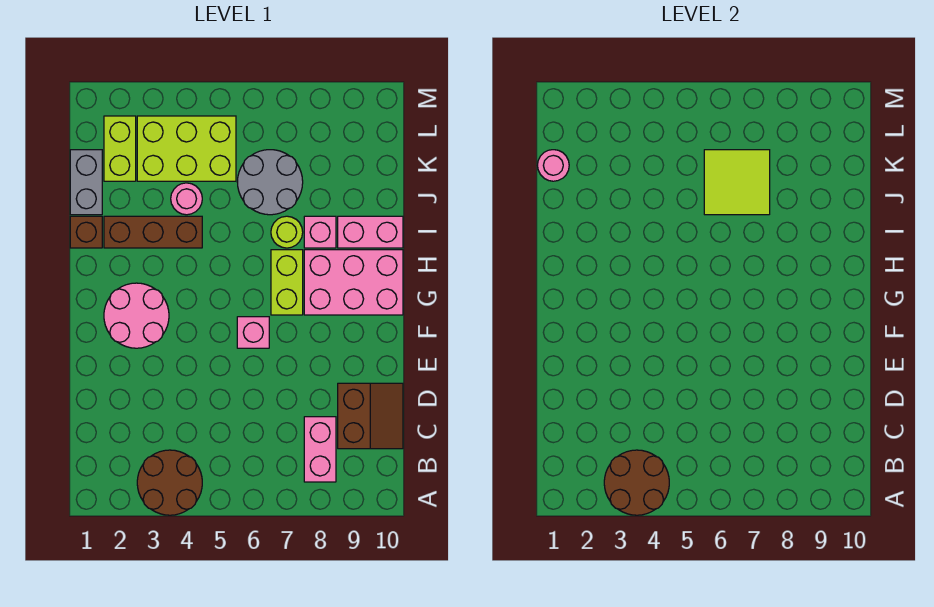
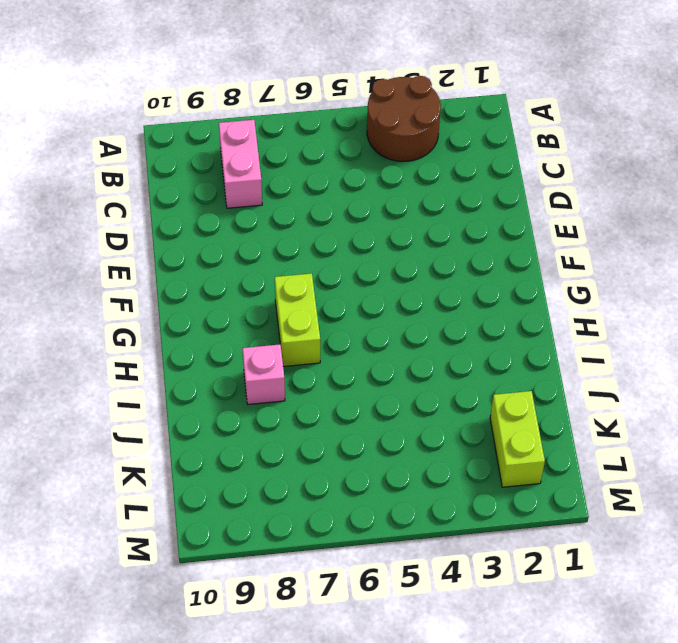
none -> brown 2x2 slope [338,383,403,449]
none -> pink 2x2 round brick [104,283,169,348]
none -> pink 1x1 brick [237,317,269,348]

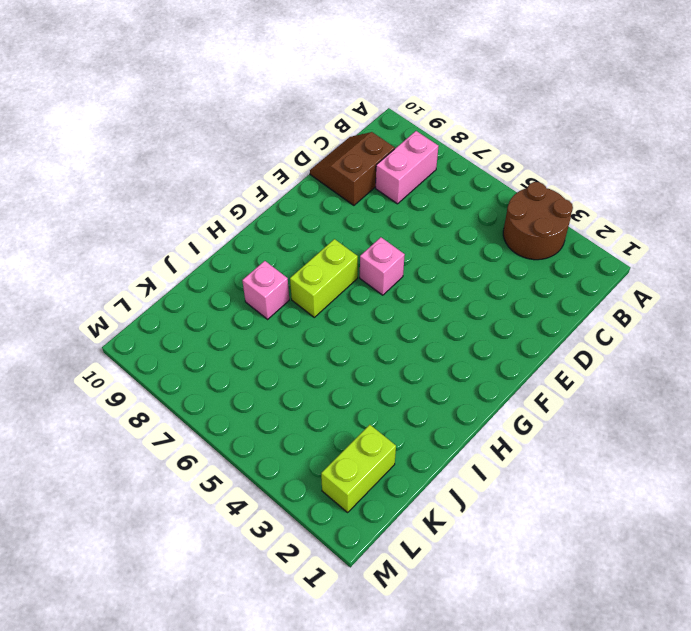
none -> pink 2x2 round brick [104,283,169,348]
none -> pink 2x3 brick [304,250,403,315]
none -> brown 1x1 brick [70,216,102,248]

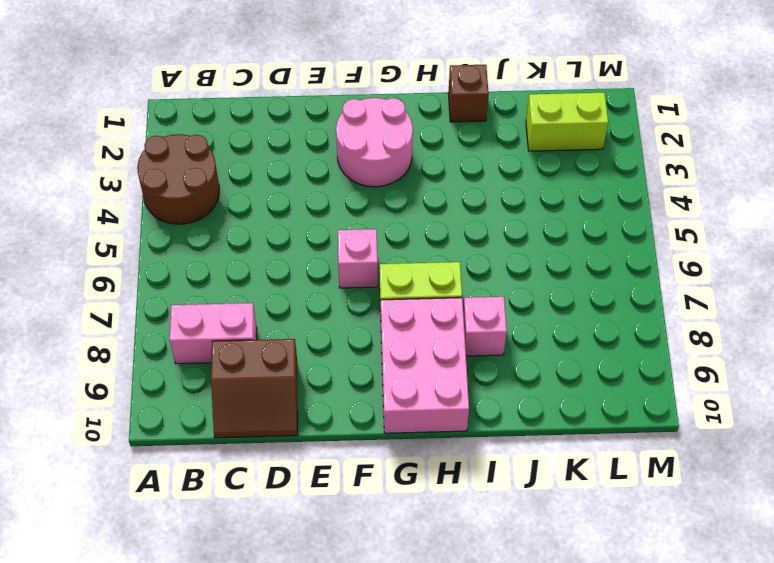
none -> brown 1x3 brick [104,216,202,248]
none -> lime 1x1 round brick [271,216,303,248]
none -> pink 1x2 brick [338,216,403,248]

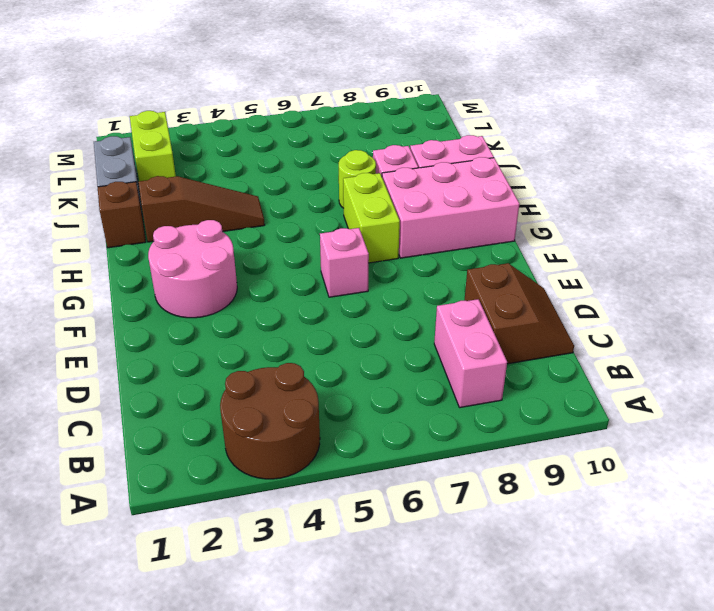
brown 1x3 slope [138,176,265,242] -> brown 1x3 brick [104,216,202,248]
none -> pink 1x1 round brick [171,183,202,215]
none -> grey 2x2 round brick [237,150,303,215]
none -> lime 2x3 brick [137,116,236,181]

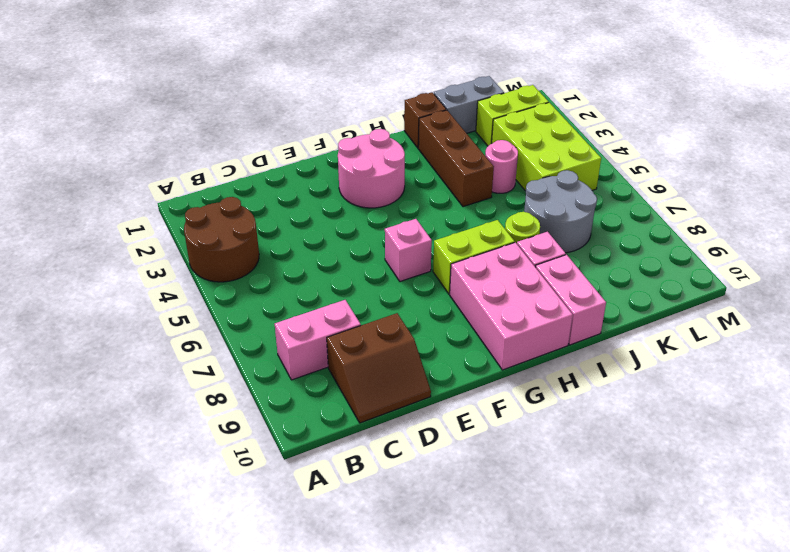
none -> brown 2x2 round brick [604,450,669,515]
none -> lime 2x2 tile [704,150,770,215]
none -> pink 1x1 round brick [538,150,569,181]

